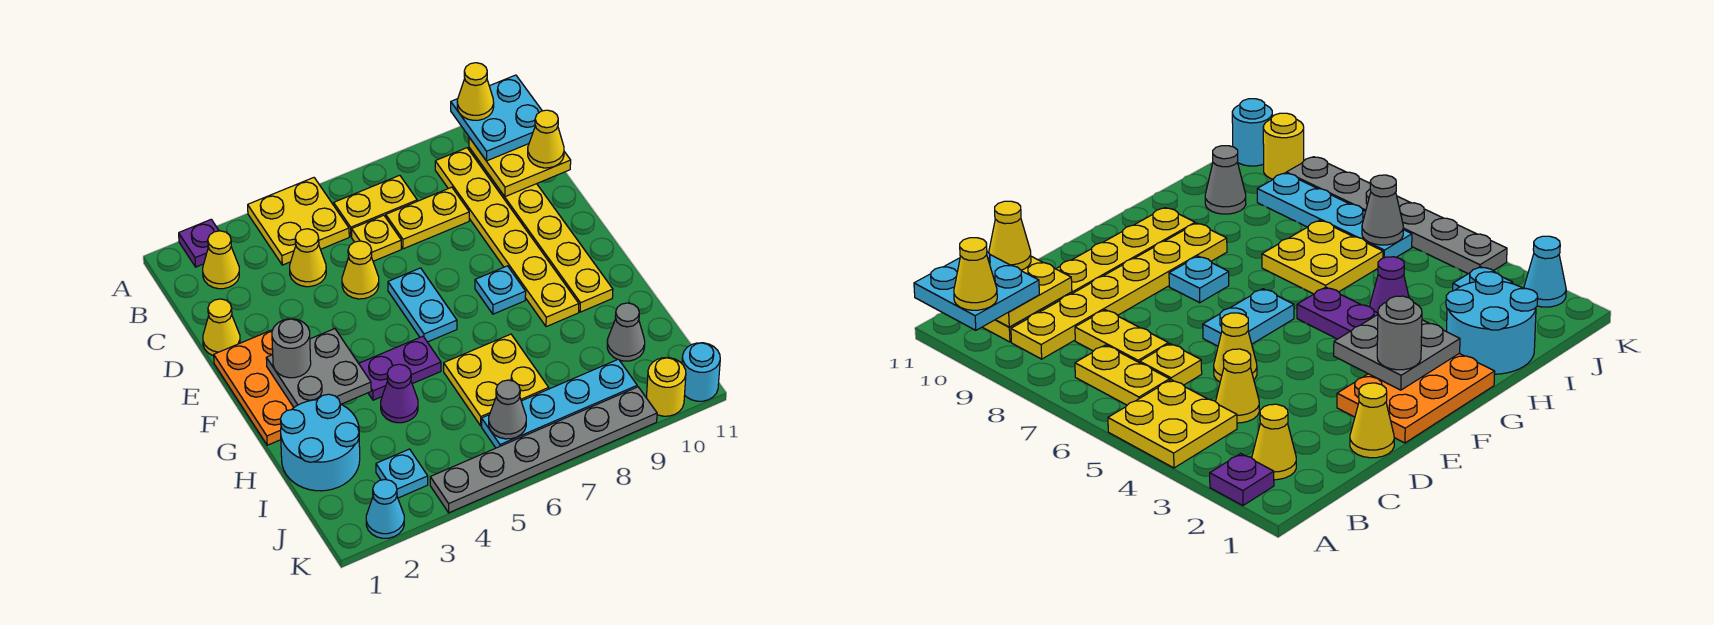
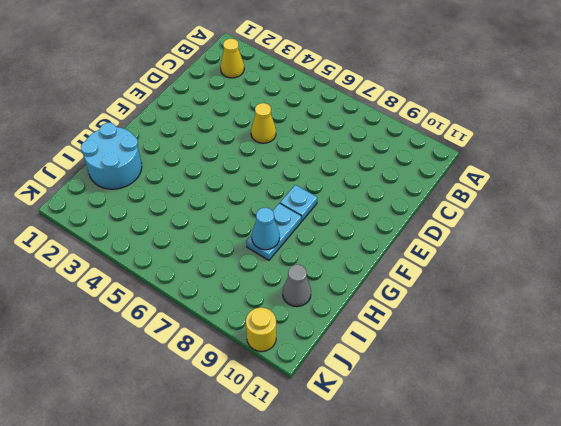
cyan 1x2 plate [246,203,301,260] -> cyan 1x2 plate moved to [388,268,457,342]
cyan 1x1 cone [252,208,280,250] -> cyan 1x1 cone moved to [366,479,404,538]
none -> purple 1x1 plate [179,219,219,267]
none -> yellow 2x2 plate [248,178,349,265]
none -> yellow 1x2 plate [334,175,417,237]
none -> yellow 1x6 plate [435,148,579,327]

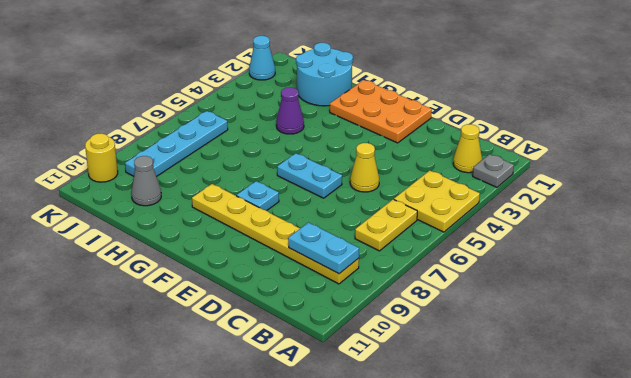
grey 1x1 plate [473,154,514,187] -> purple 1x1 plate [179,219,219,267]
cyan 1x2 plate [288,223,359,274] -> none
none -> yellow 1x6 plate [469,148,613,312]
none -> yellow 1x1 cone [290,229,326,287]
none -> yellow 1x1 plate [352,215,401,261]
none -> yellow 1x2 plate [386,187,469,249]

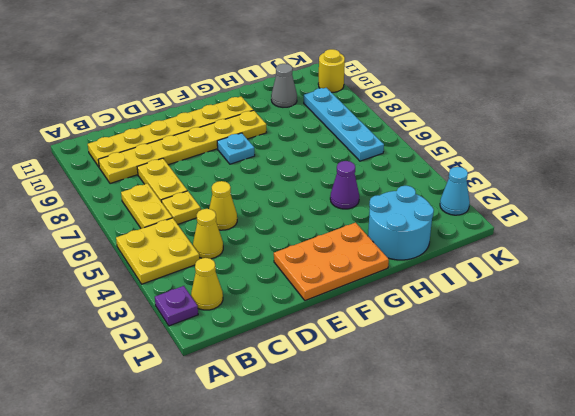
none -> yellow 1x1 cone [203,299,240,356]
none -> cyan 1x2 plate [388,268,457,342]
none -> purple 1x2 plate [359,336,441,400]
none -> yellow 2x2 plate [444,334,549,426]

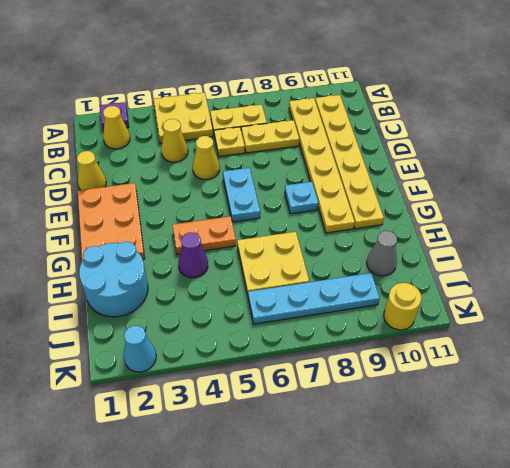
orange 1x2 plate [173,216,236,254] -> purple 1x2 plate [359,336,441,400]
none -> cyan 1x1 plate [376,449,428,498]
none -> grey 1x6 plate [430,387,657,513]
none -> cyan 1x1 round brick [682,343,720,401]
none -> yellow 2x2 plate [469,138,571,197]

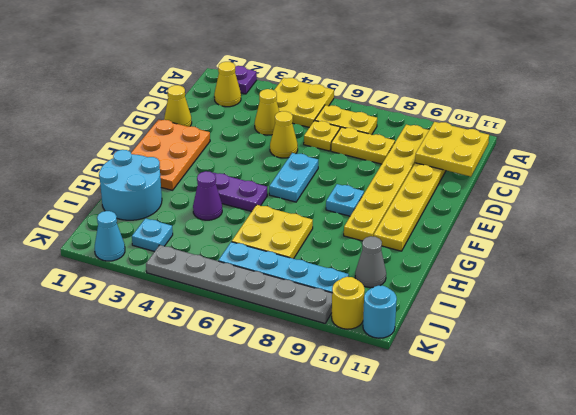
none -> grey 2x2 plate [266,329,371,407]
none -> grey 1x1 cone [489,380,526,439]
none -> cyan 2x2 plate [451,75,542,161]
none -> yellow 1x1 cone [528,110,564,168]

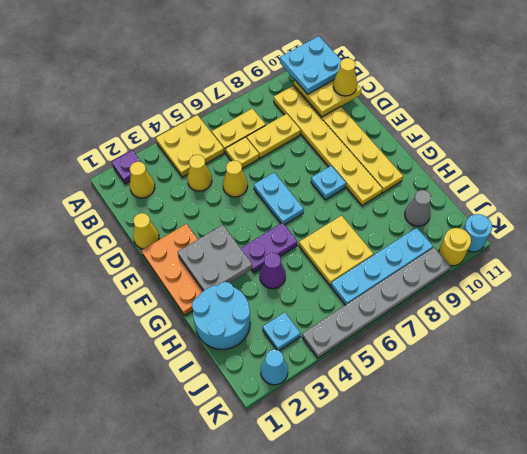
none -> grey 1x1 cone [489,380,526,439]
none -> grey 1x1 round brick [272,319,311,378]
none -> yellow 1x1 cone [457,63,494,120]

